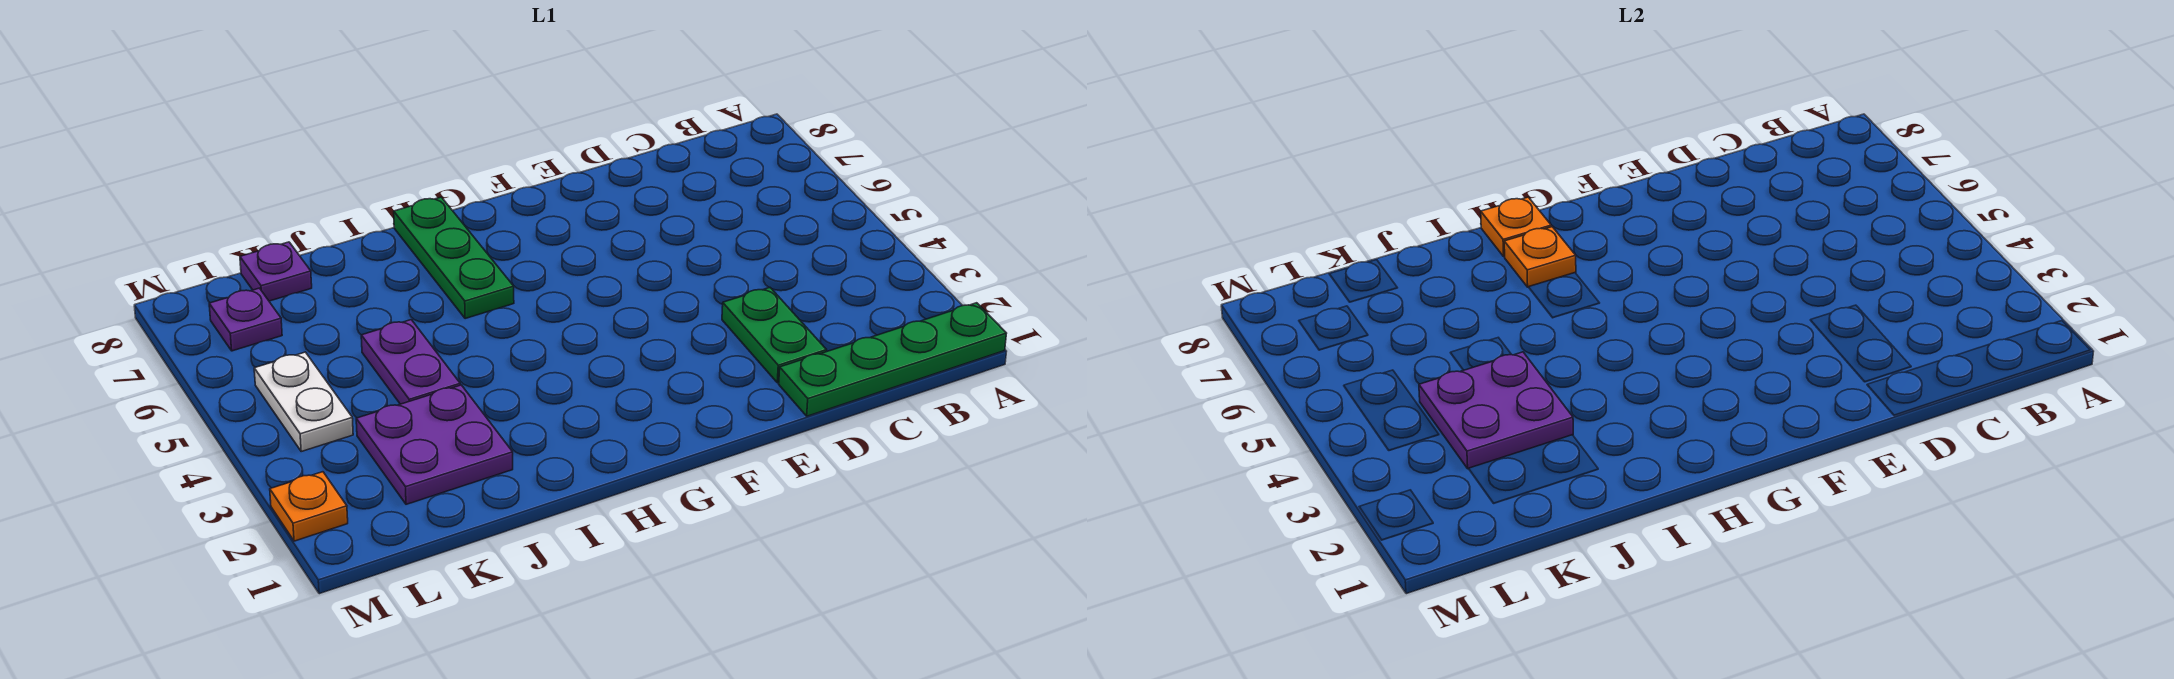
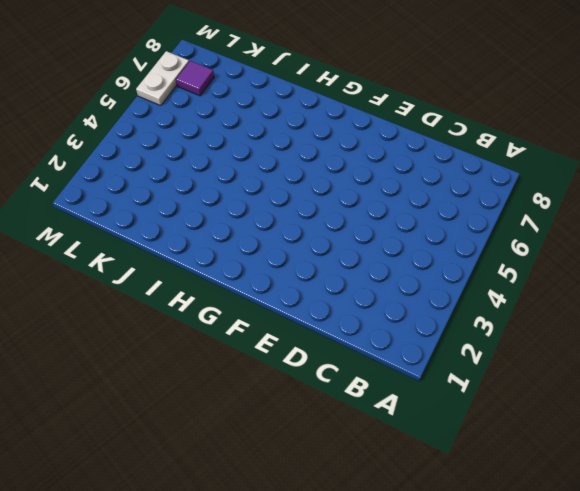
purple 1x1 tile [176,61,214,96] -> purple 1x1 plate [209,288,282,351]
white 1x2 plate [136,51,189,106] -> white 1x2 plate moved to [254,352,353,451]
none -> green 1x4 plate [779,303,1007,416]
none -> green 1x2 plate [722,288,827,383]
none -> green 1x3 plate [394,197,514,319]

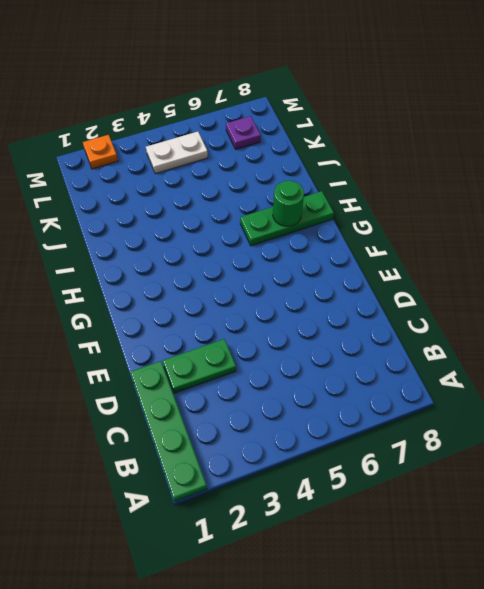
green 1x1 round brick [273,181,304,226] -> orange 1x1 plate [1504,227,1576,287]
none -> purple 2x2 plate [356,385,513,504]
none -> purple 1x2 plate [361,320,460,404]
none -> purple 1x1 plate [240,242,312,301]

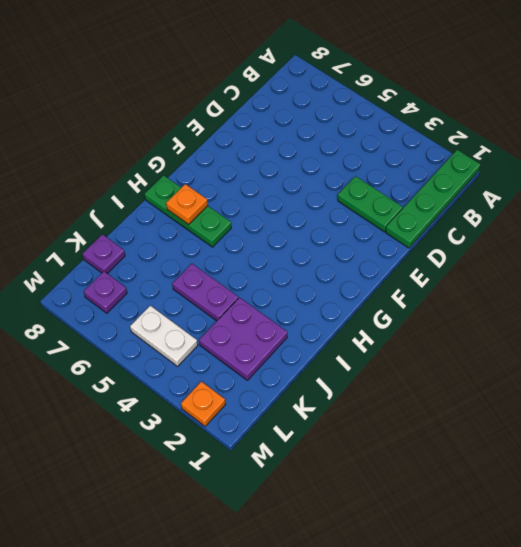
none -> orange 1x1 plate [1481,197,1551,256]
none -> purple 2x2 plate [1419,352,1573,469]

